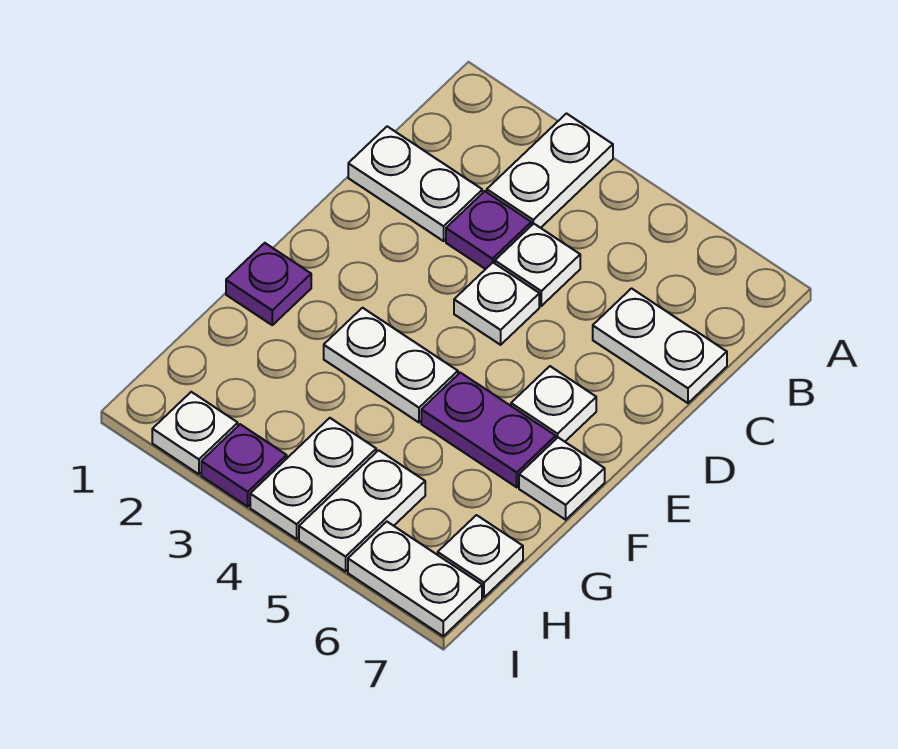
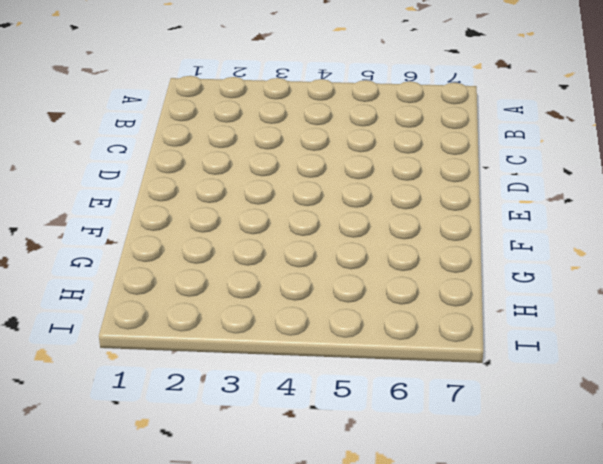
none -> white 1x2 plate [487,114,613,228]
none -> white 1x2 plate [348,126,482,241]
none -> purple 1x1 plate [446,191,531,269]

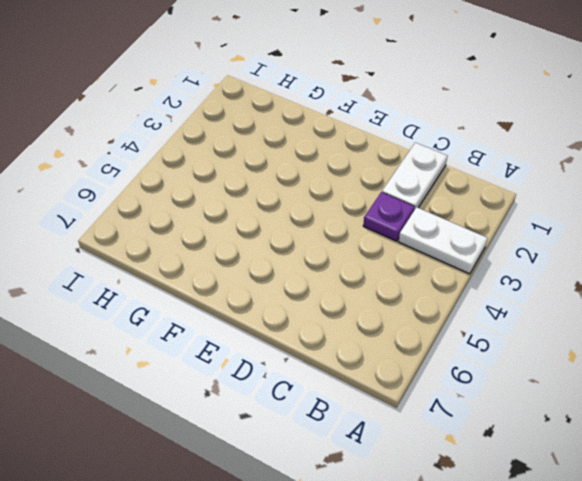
none -> white 1x1 plate [495,224,580,306]
none -> white 1x2 plate [593,288,727,403]
none -> white 1x1 plate [454,263,539,345]

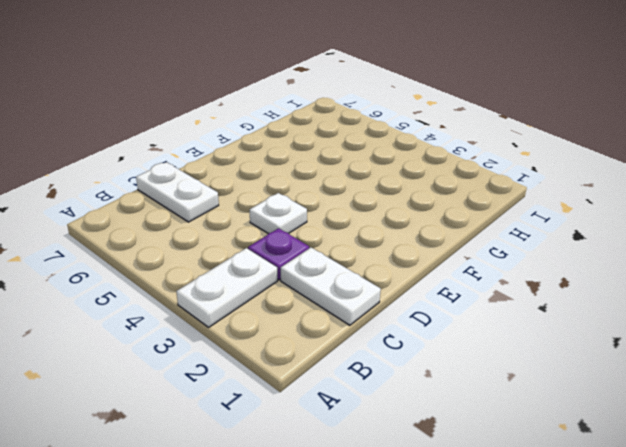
none -> white 1x1 plate [495,224,580,306]
none -> white 1x1 plate [511,366,596,442]
none -> purple 1x1 plate [226,243,311,325]

